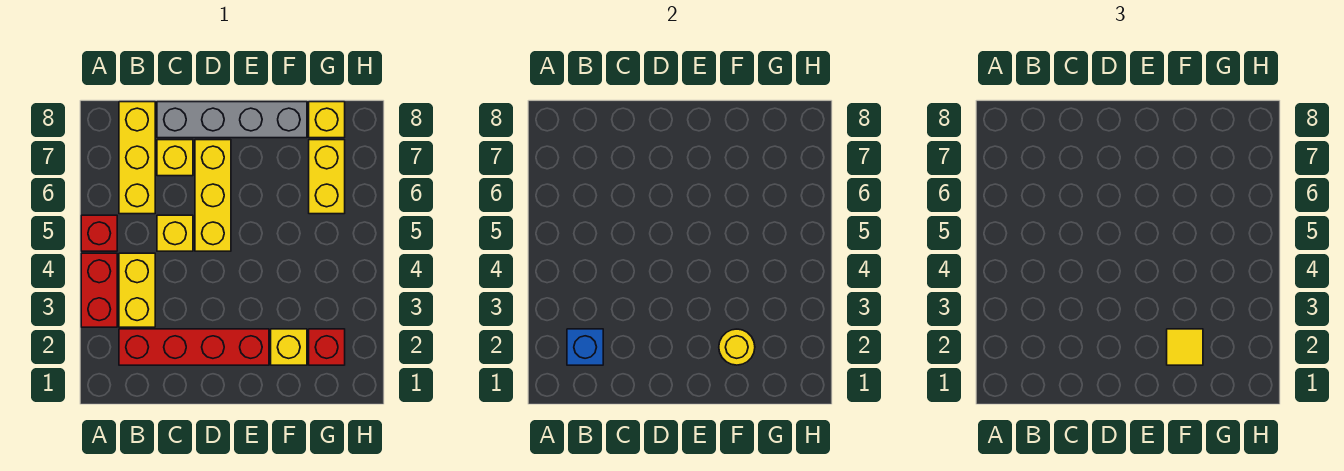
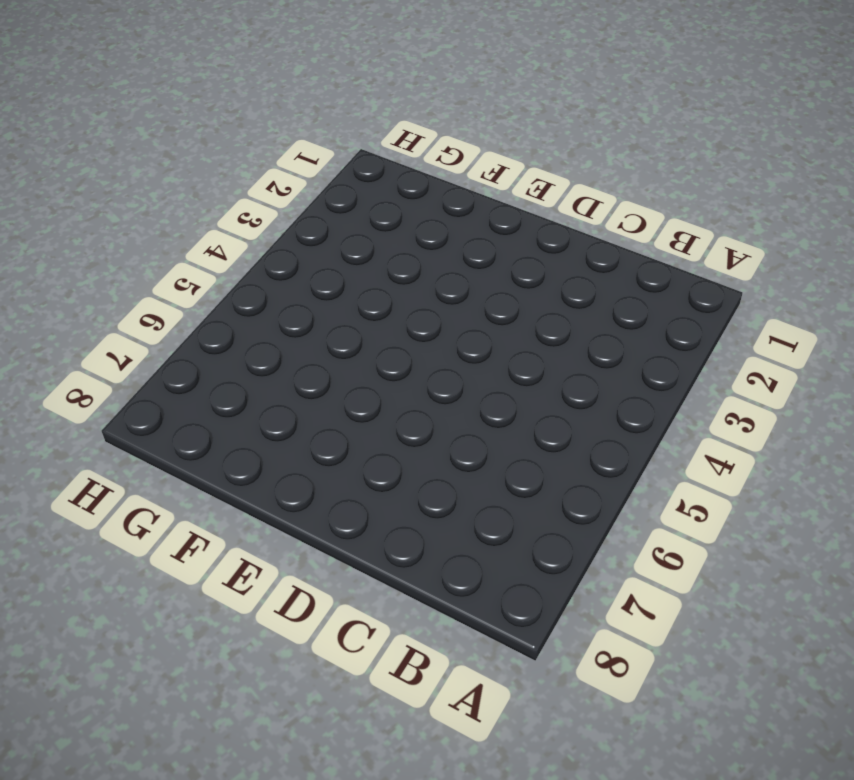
none -> red 1x2 brick [81,253,117,327]
none -> red 1x1 brick [81,215,117,251]
none -> red 1x4 brick [119,329,269,365]

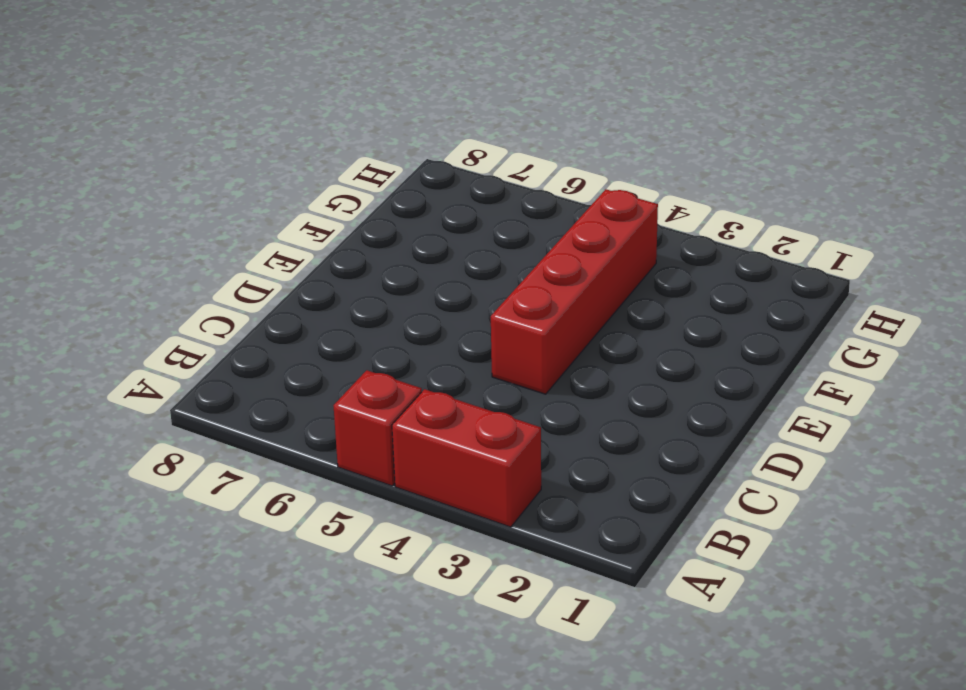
red 1x4 brick [491,189,658,394] -> red 1x4 brick moved to [119,329,269,365]
none -> yellow 1x2 brick [119,253,155,327]
none -> yellow 1x3 brick [119,102,155,214]
none -> yellow 1x1 brick [157,215,193,251]

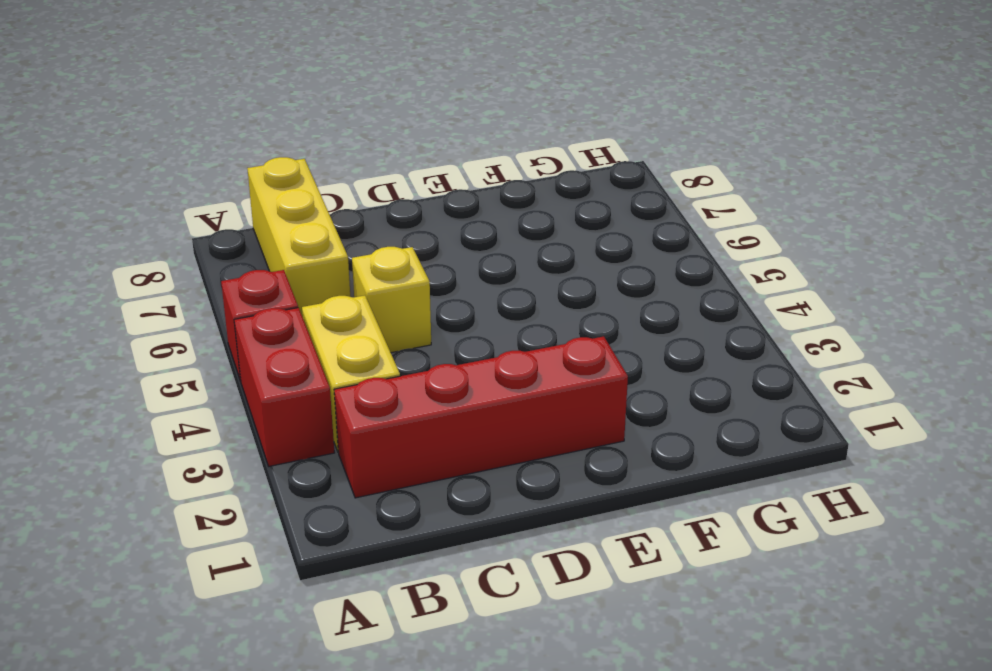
none -> yellow 1x1 brick [157,140,193,176]
none -> grey 1x4 brick [157,102,307,138]
none -> yellow 1x3 brick [195,140,231,251]

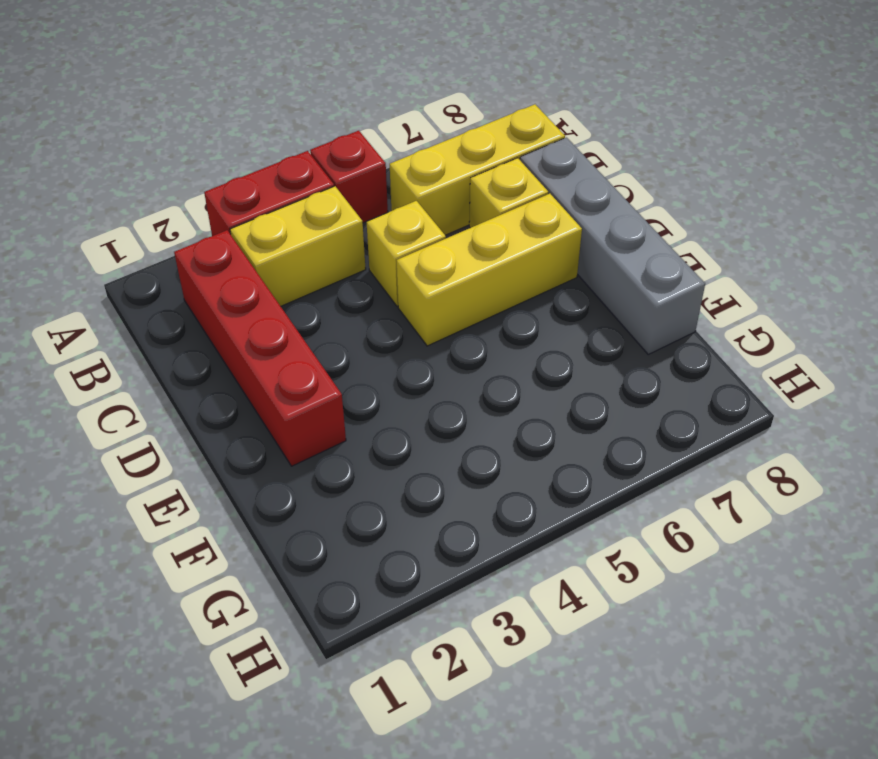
none -> yellow 1x1 brick [271,329,307,365]
none -> red 1x1 brick [309,329,345,365]
none -> yellow 1x2 brick [309,140,345,214]

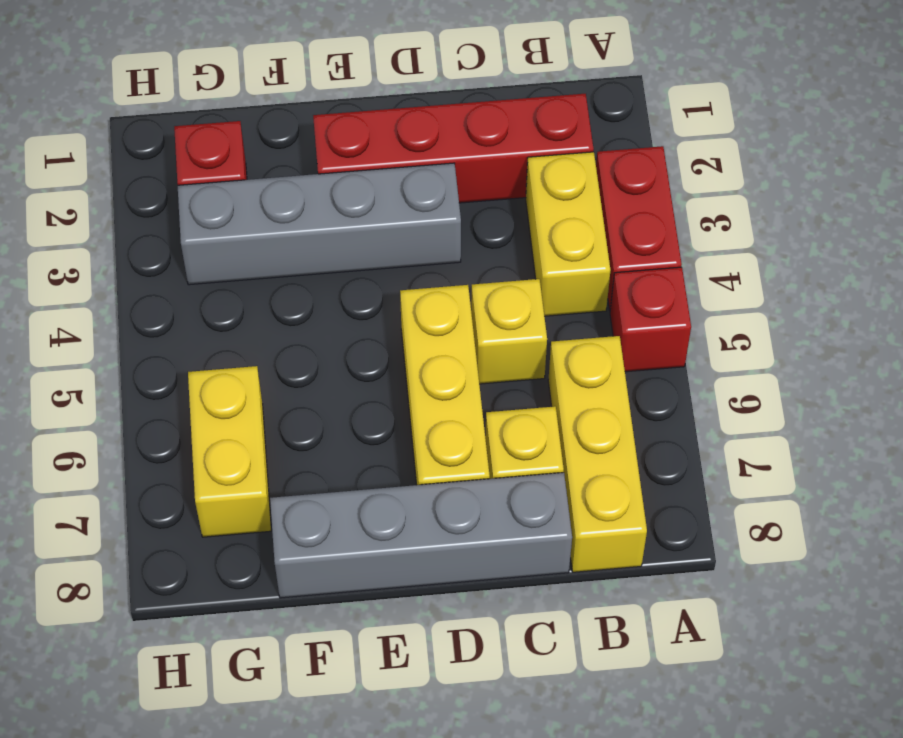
grey 1x4 brick [178,163,461,285] -> none
none -> yellow 1x1 brick [271,329,307,365]
none -> yellow 1x1 brick [309,102,345,138]
none -> blue 1x1 brick [567,329,603,365]

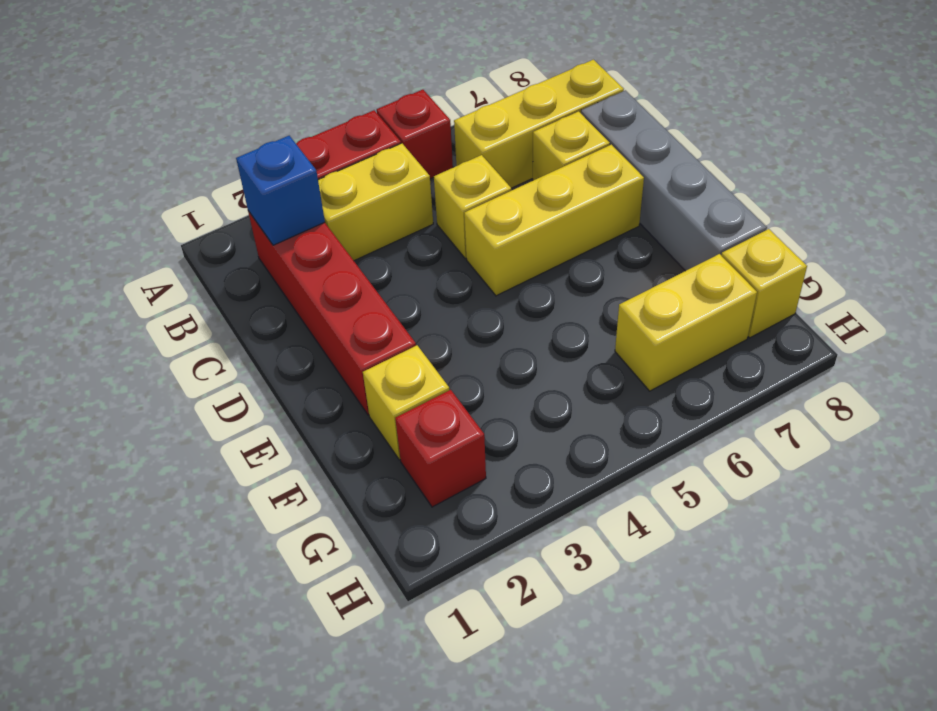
none -> yellow 1x1 round brick [719,329,755,365]
none -> yellow 1x1 tile [1167,329,1203,365]

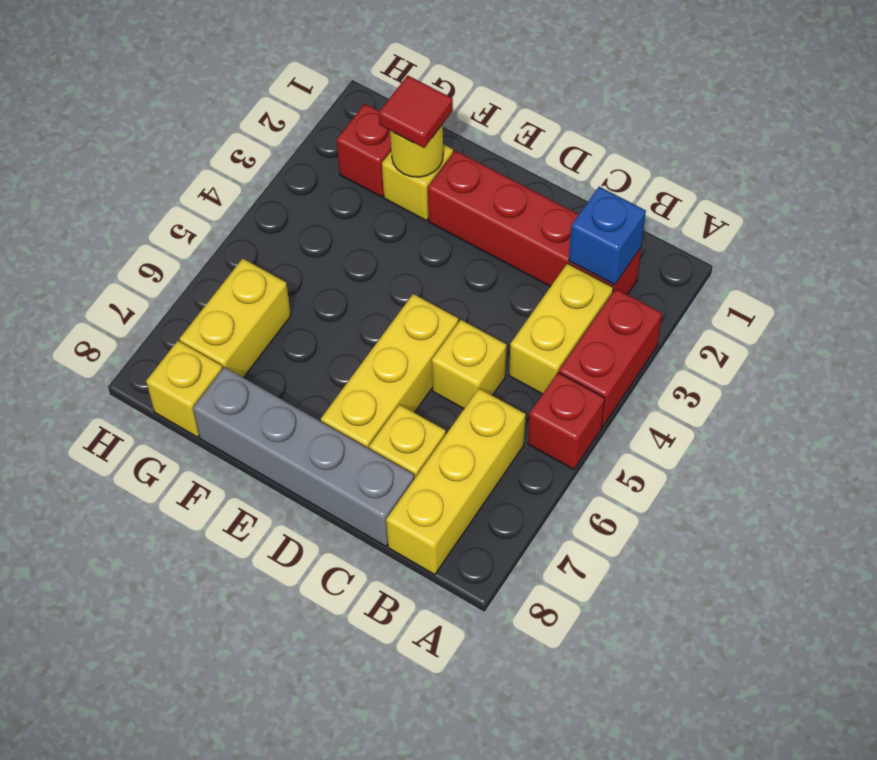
red 1x1 tile [379,75,453,148] -> yellow 1x1 tile [1167,329,1203,365]

